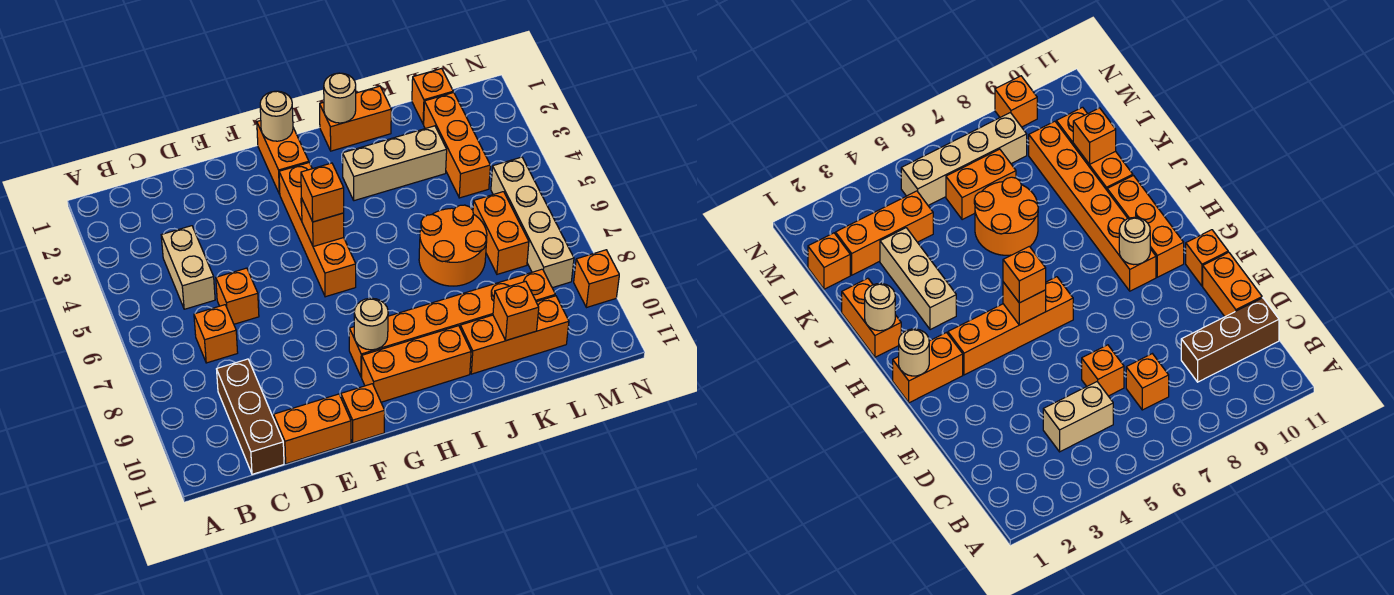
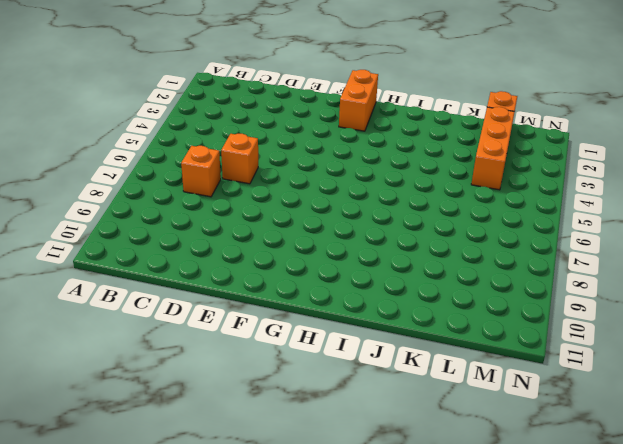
none -> tan 1x2 brick [161,226,215,309]
none -> brown 1x3 brick [217,359,284,474]
none -> orange 1x2 brick [274,394,351,464]

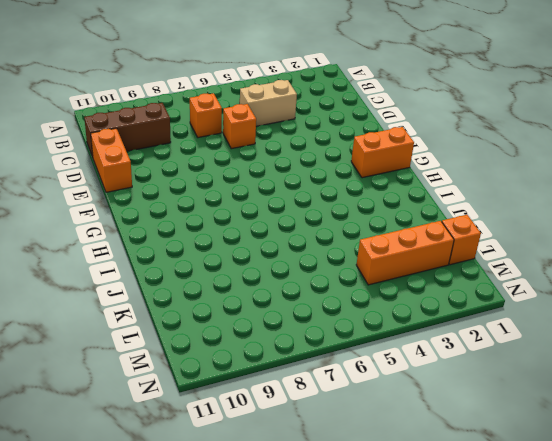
none -> orange 1x1 brick [340,384,385,443]
none -> orange 1x4 brick [279,163,356,297]
none -> orange 1x6 brick [349,269,555,377]

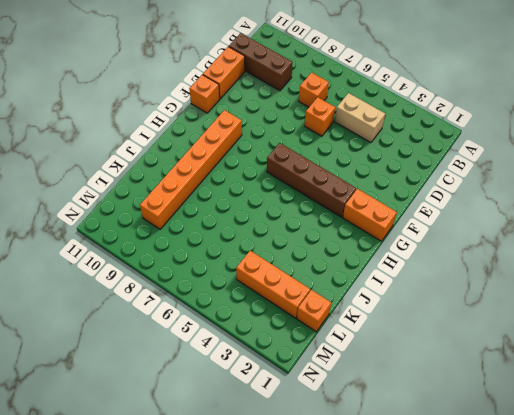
brown 1x4 brick [267,143,356,217] -> orange 1x4 brick [279,163,356,297]
none -> orange 1x3 brick [362,326,471,402]
none -> orange 1x2 brick [320,86,391,151]
none -> tan 1x3 brick [343,126,447,201]

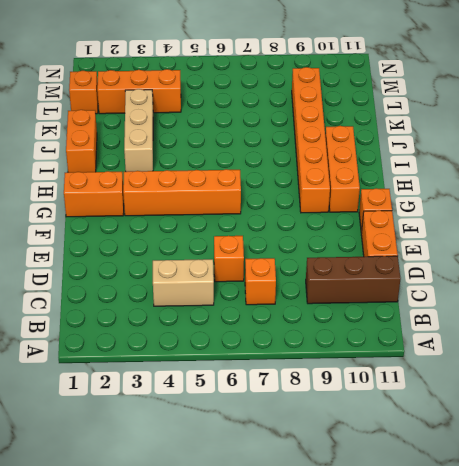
none -> orange 2x2 round brick [419,205,487,286]
none -> orange 1x3 brick [460,296,569,374]
none -> orange 1x2 brick [473,192,529,274]

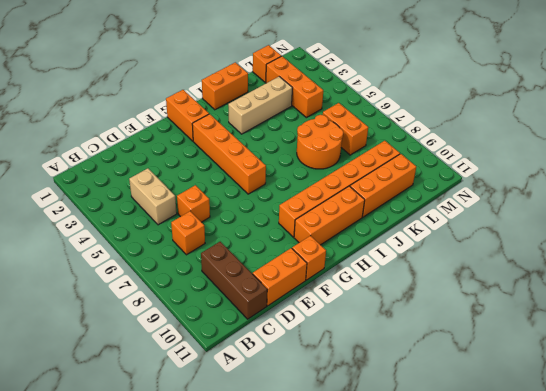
none -> tan 1x4 brick [491,157,574,288]
none -> orange 1x1 brick [574,250,619,308]
none -> tan 1x1 round brick [260,91,293,141]

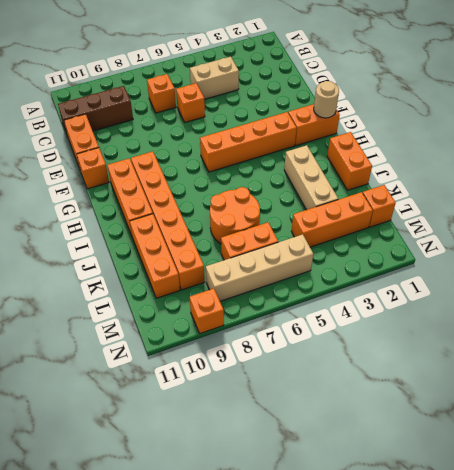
none -> orange 1x1 brick [301,198,344,247]
none -> tan 1x1 round brick [354,298,388,350]
none -> tan 1x1 round brick [324,73,356,123]

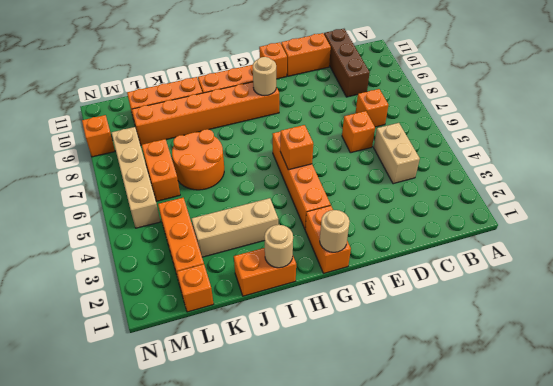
none -> orange 1x1 brick [493,281,539,340]
none -> orange 1x1 brick [301,163,344,222]

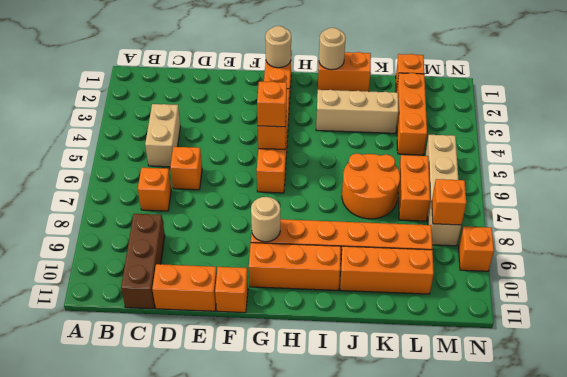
orange 1x1 brick [432,179,466,225] -> orange 1x1 brick moved to [493,281,539,340]

